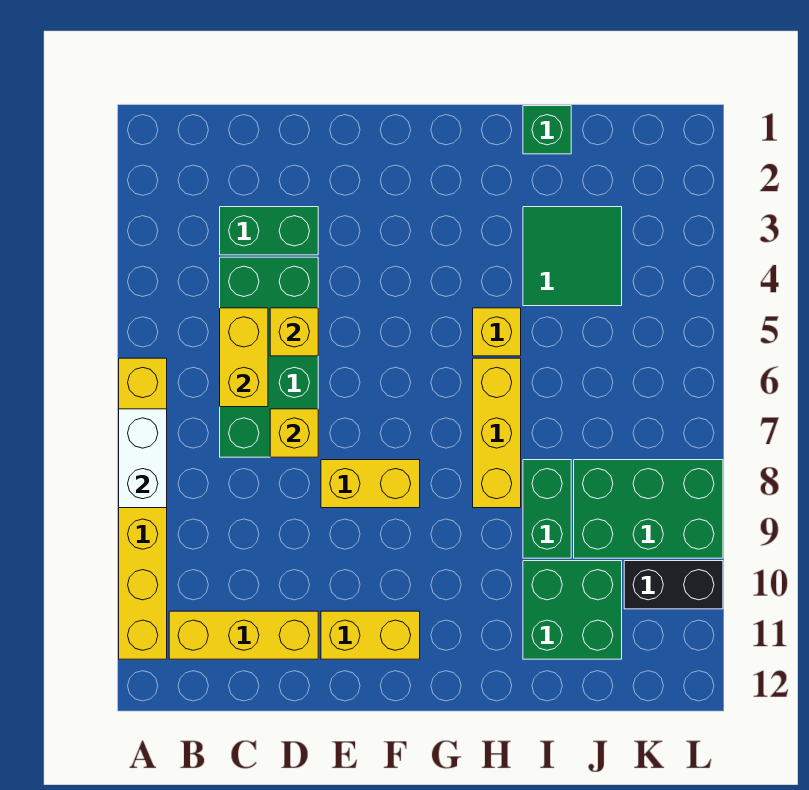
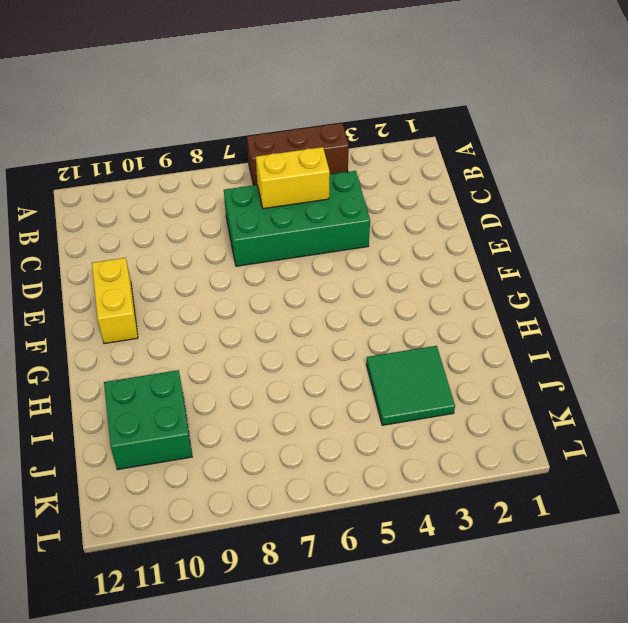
brown 1x3 brick [247,123,349,185] -> yellow 1x6 brick [119,358,167,659]
none -> yellow 1x3 brick [169,611,318,659]
none -> green 1x2 brick [220,207,318,255]
none -> yellow 1x2 brick [321,460,420,508]

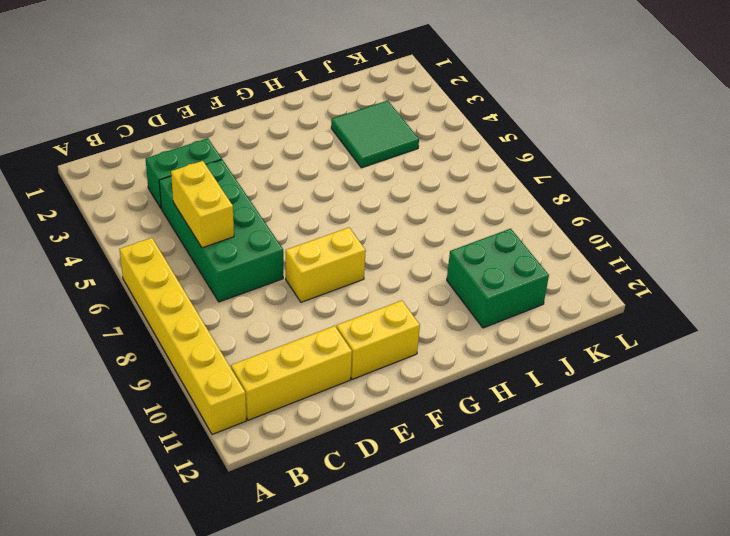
none -> yellow 1x1 brick [473,308,521,356]
none -> yellow 1x3 brick [473,358,521,508]
none -> green 1x1 brick [523,106,571,154]

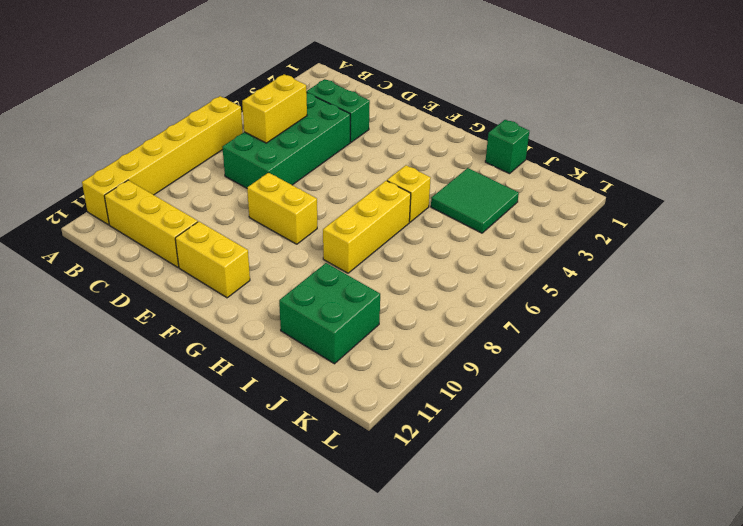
none -> green 1x2 brick [523,460,571,558]
none -> green 2x3 brick [574,460,723,558]
none -> black 1x2 brick [624,561,723,609]

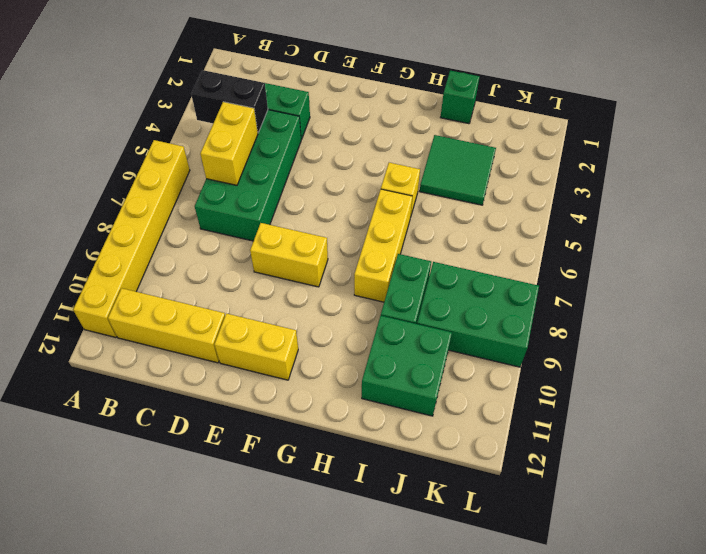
black 1x2 brick [191,70,268,133] -> black 1x2 brick moved to [624,561,723,609]
none -> white 1x2 brick [119,409,167,508]
none -> yellow 1x1 brick [270,308,318,356]
none -> yellow 1x1 brick [270,409,318,457]

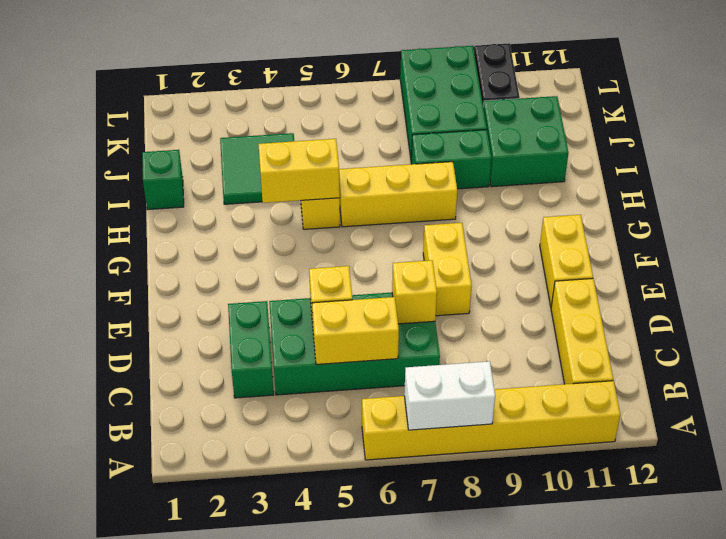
yellow 1x2 brick [258,139,340,203] -> none

